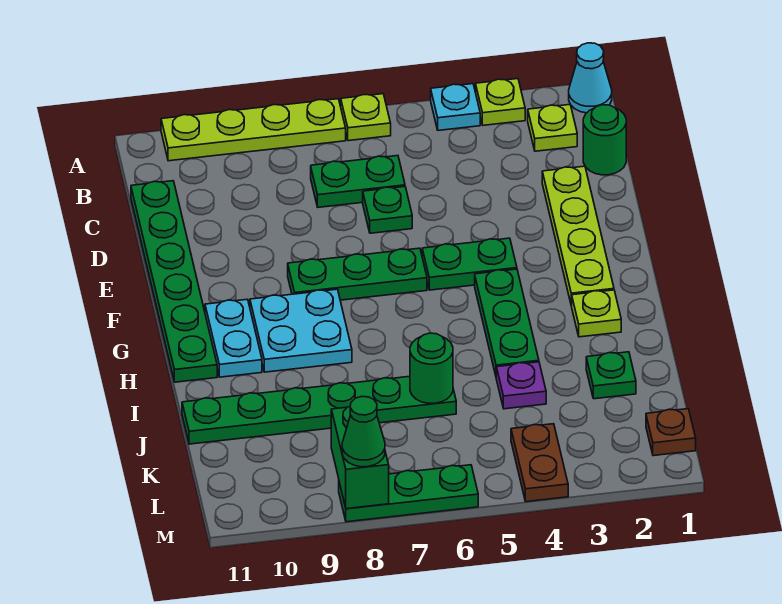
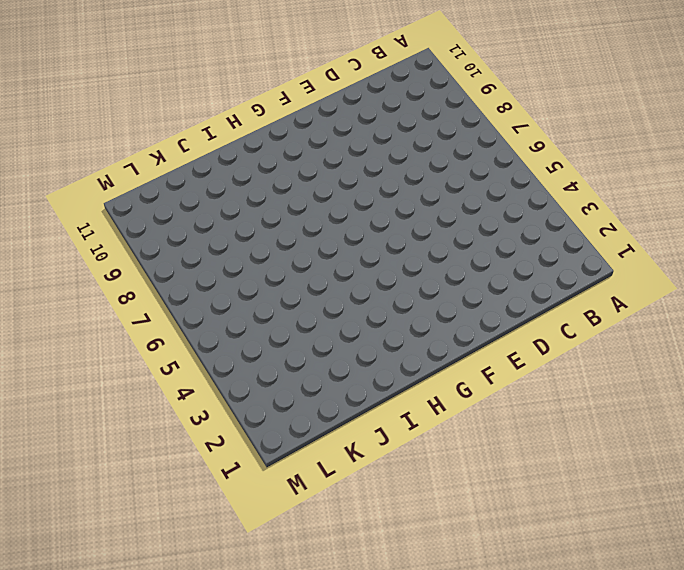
none -> cyan 1x1 cone [569,43,612,113]
none -> lime 1x1 plate [476,79,525,125]
none -> cyan 1x1 plate [431,84,480,130]

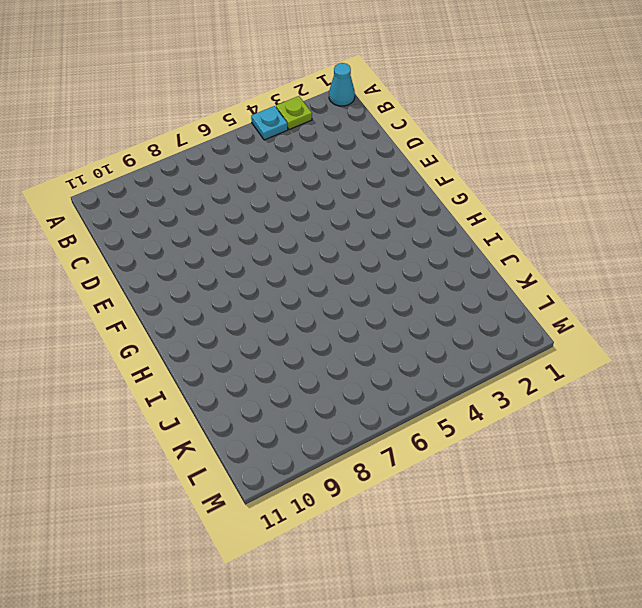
none -> lime 1x1 plate [341,94,391,141]
none -> lime 1x4 plate [161,99,346,161]
none -> lime 1x1 plate [528,104,577,151]

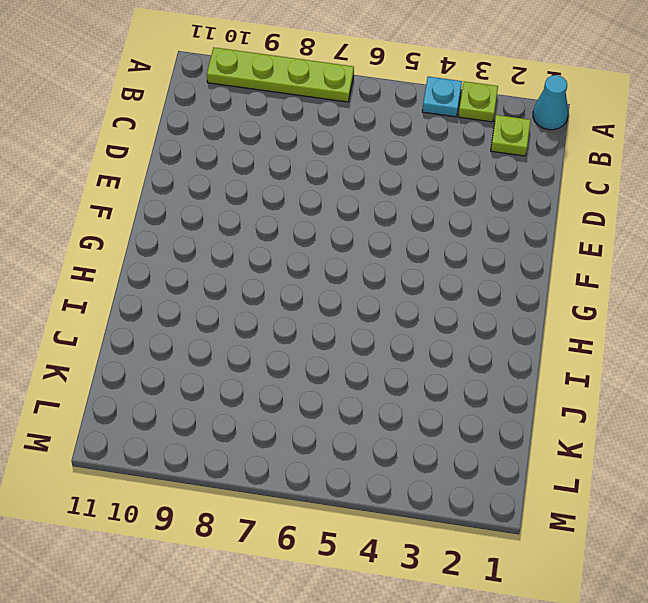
none -> lime 1x1 plate [341,94,391,141]
none -> green 1x1 round brick [583,105,626,175]
none -> green 1x2 plate [311,156,405,207]

